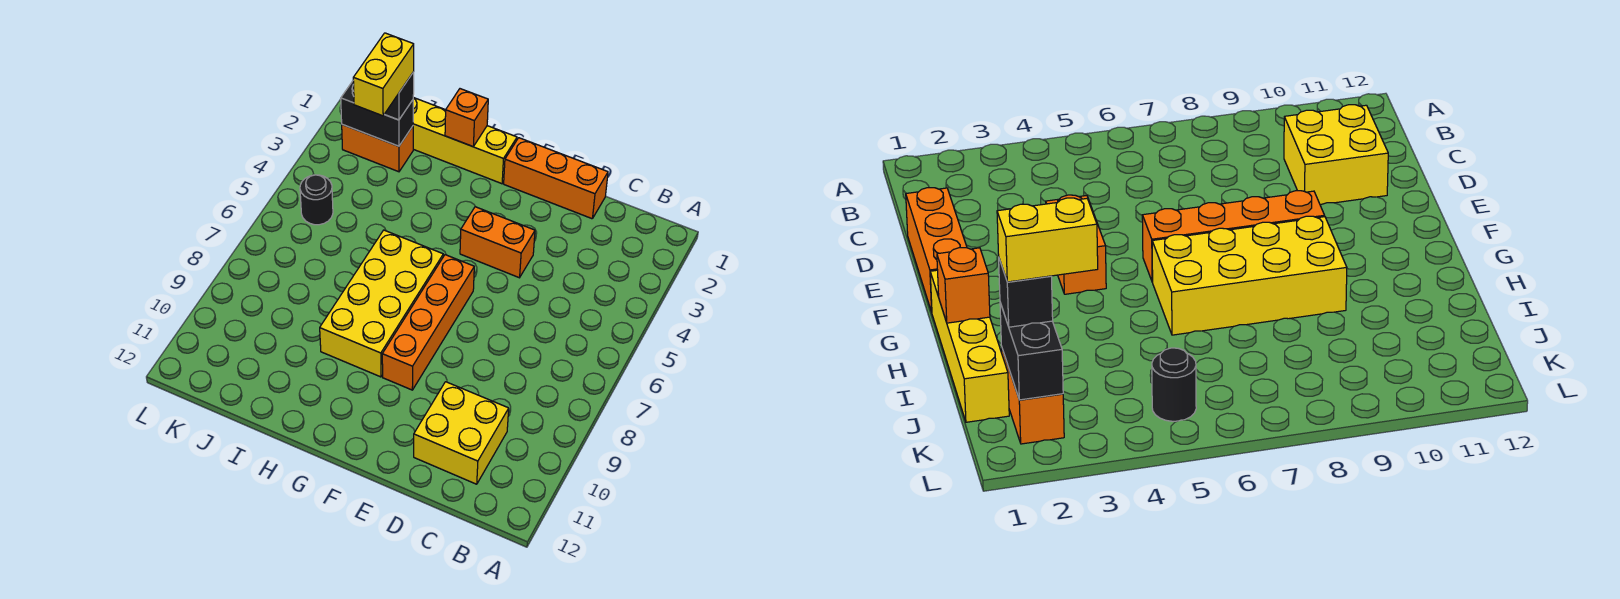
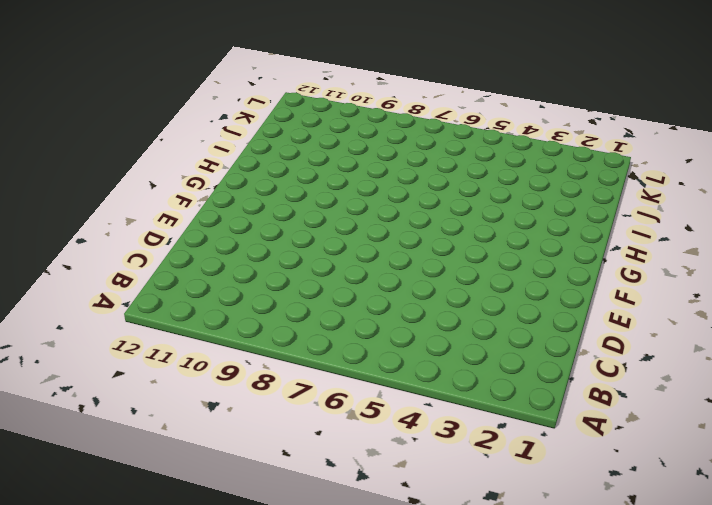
none -> yellow 2x2 brick [414,382,509,484]
none -> orange 1x3 brick [504,138,608,219]
none -> orange 1x2 brick [460,207,535,278]

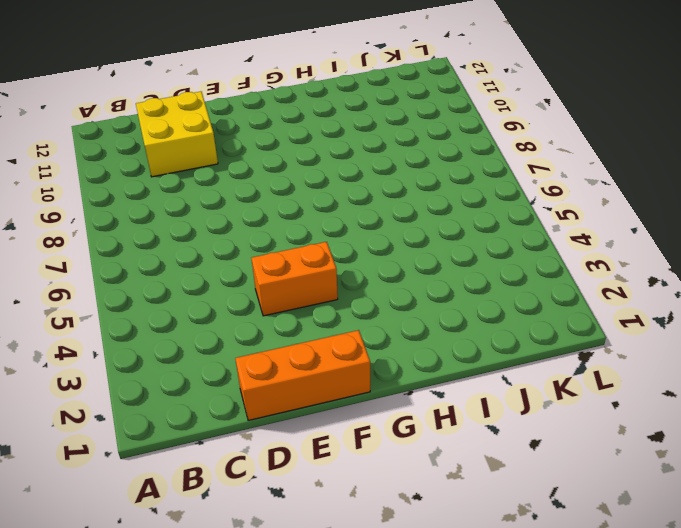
none -> orange 1x4 brick [382,255,474,390]
none -> yellow 1x4 brick [413,97,517,184]
none -> yellow 2x4 brick [320,230,443,377]

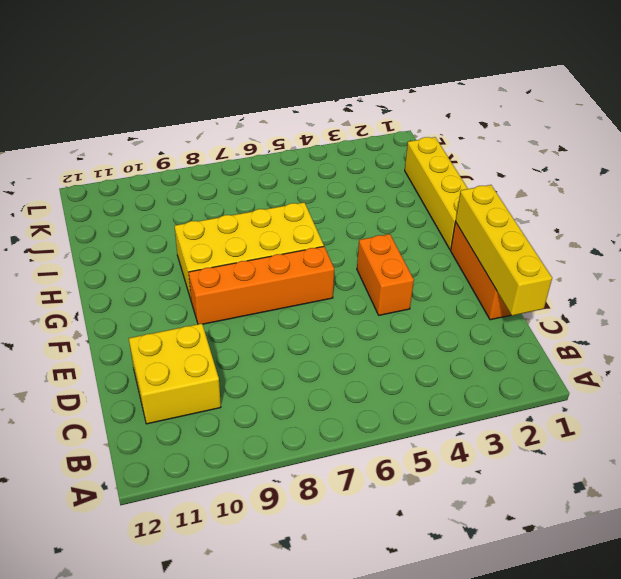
yellow 1x4 brick [456,185,552,316] -> none
none -> orange 1x2 brick [342,125,413,172]
none -> black 1x1 round brick [300,175,333,225]
none -> orange 1x1 brick [445,89,488,146]

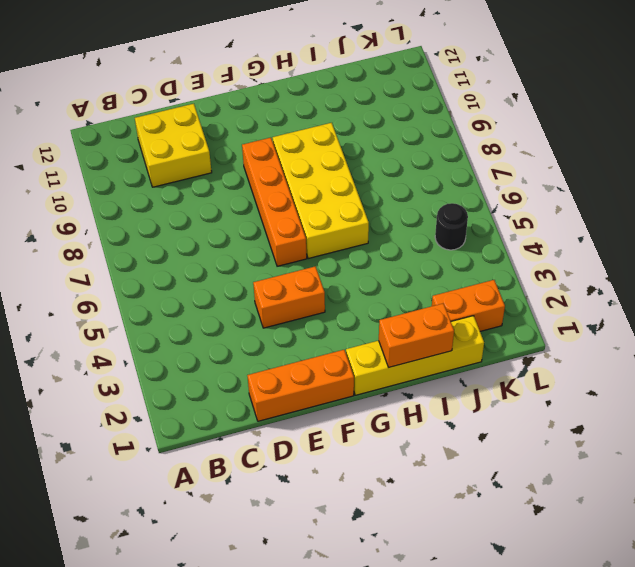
orange 1x2 brick [378,303,454,368] -> orange 1x1 brick [445,89,488,146]
none -> black 1x2 brick [341,81,413,146]
none -> black 1x1 brick [384,72,414,120]
none -> yellow 1x2 brick [353,33,414,116]

